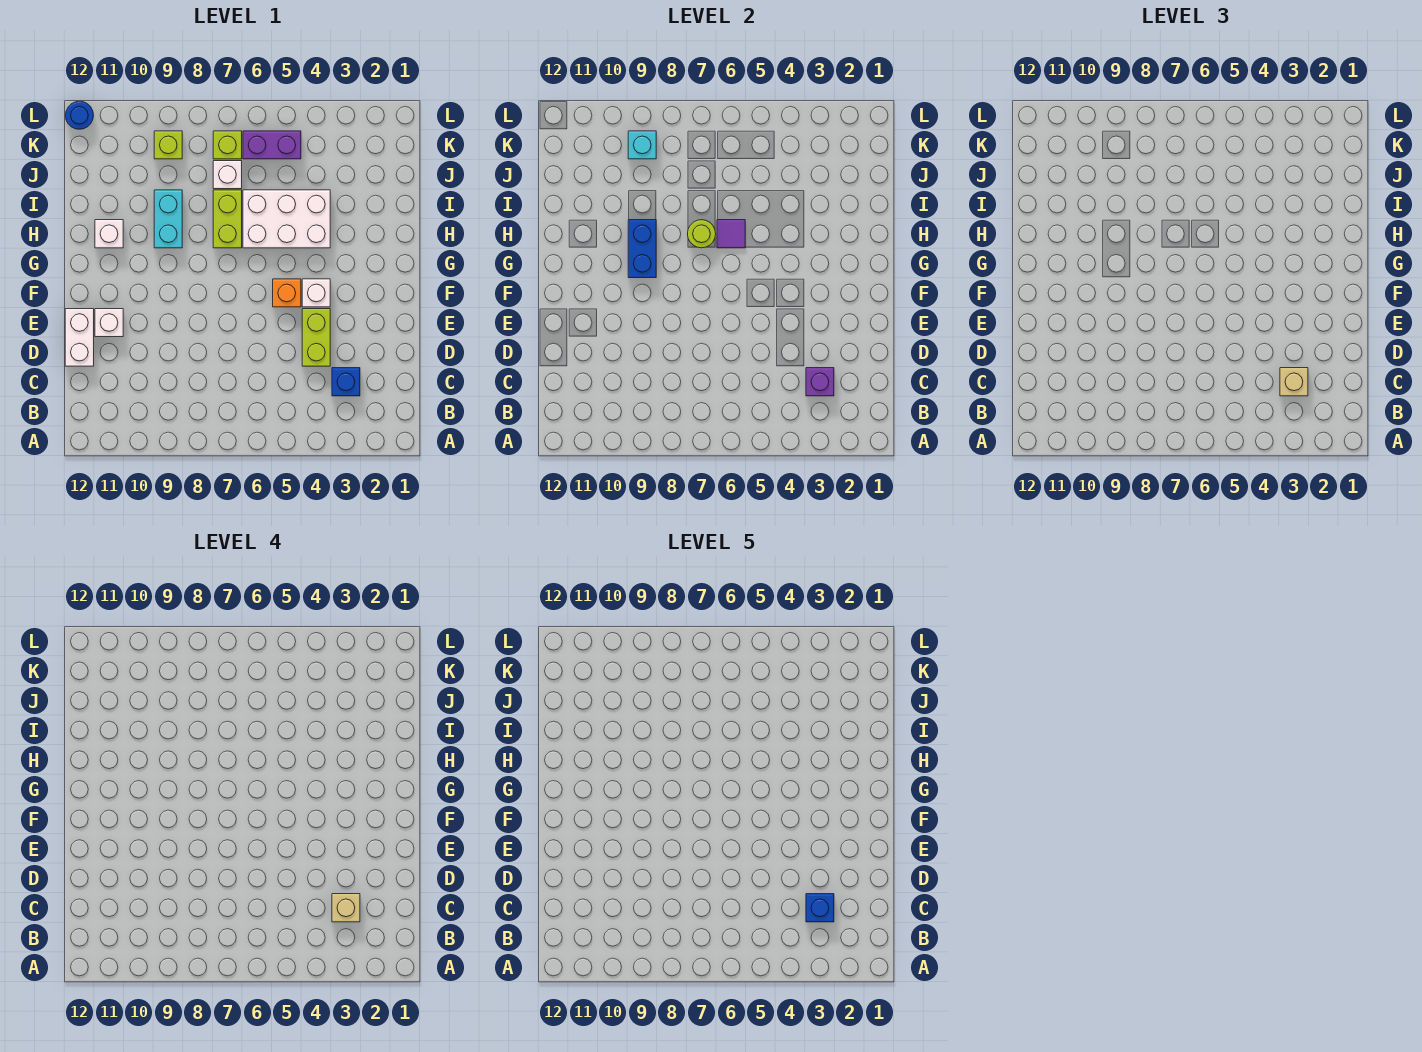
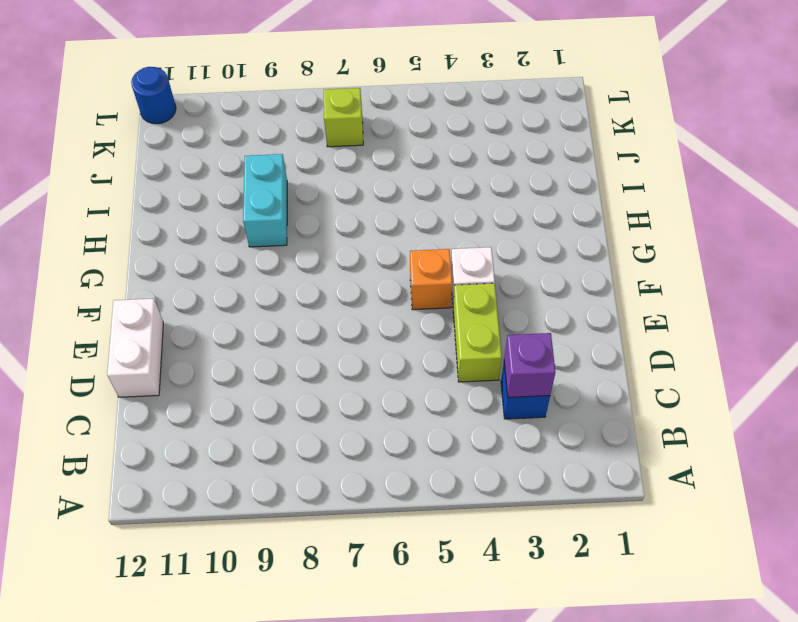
none -> white 1x1 brick [95,309,123,337]
none -> white 2x3 brick [243,190,330,248]
none -> lime 1x2 brick [213,190,242,248]

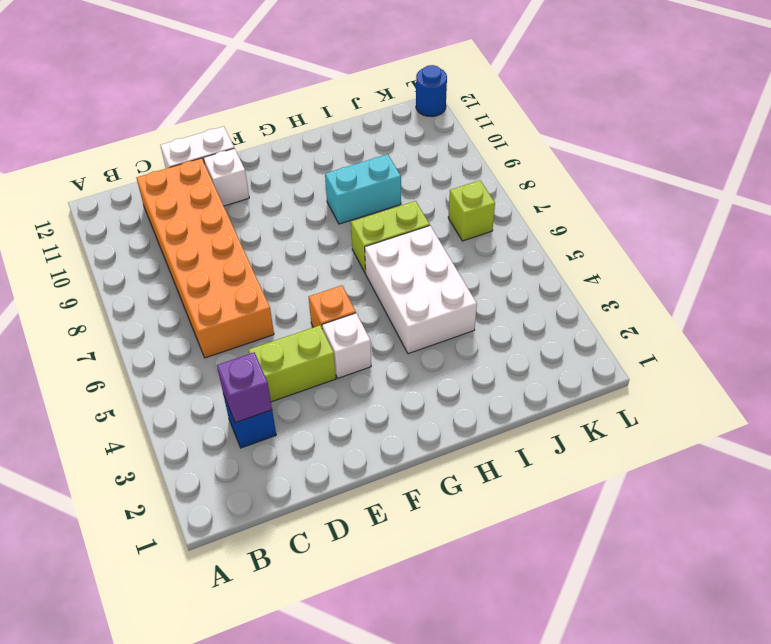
orange 2x6 brick [137,158,274,358] -> none
none -> white 1x1 brick [95,220,123,248]
none -> white 1x1 brick [213,161,242,189]
none -> purple 1x2 brick [243,131,301,159]

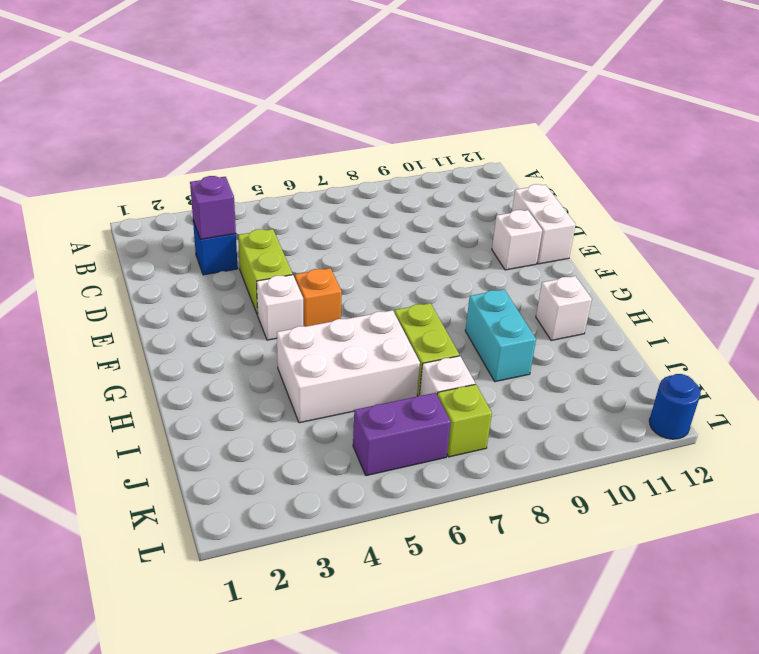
none -> lime 1x1 brick [154,131,182,159]
none -> blue 1x2 brick [628,220,656,278]
none -> purple 1x1 tile [717,220,745,248]

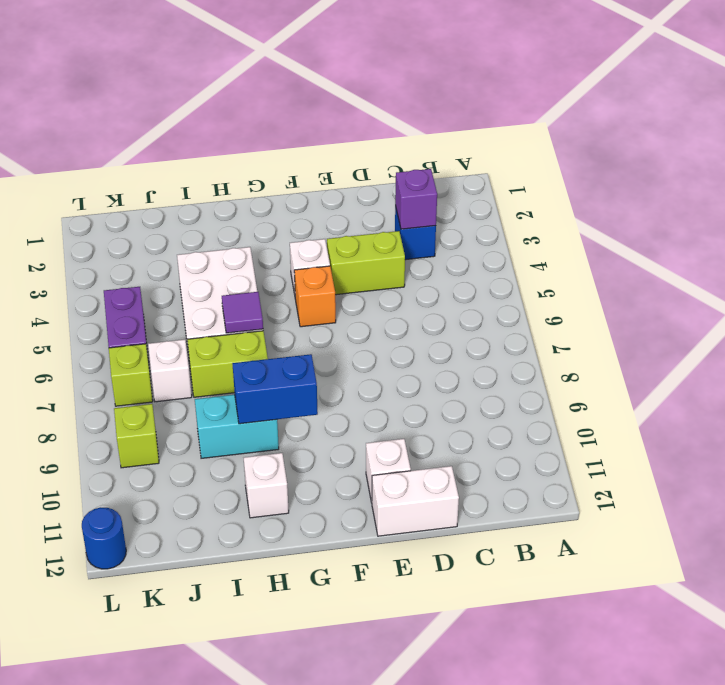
none -> lime 1x1 round brick [688,220,716,248]
none -> cyan 1x1 brick [628,131,656,159]
none -> tan 1x1 brick [1280,368,1308,396]

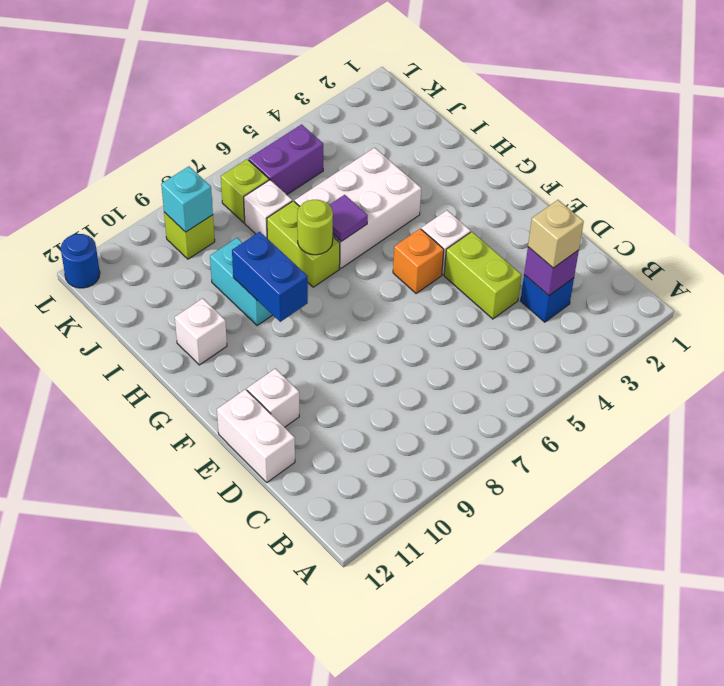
none -> tan 1x1 brick [332,894,360,922]
none -> blue 1x1 brick [806,894,834,922]

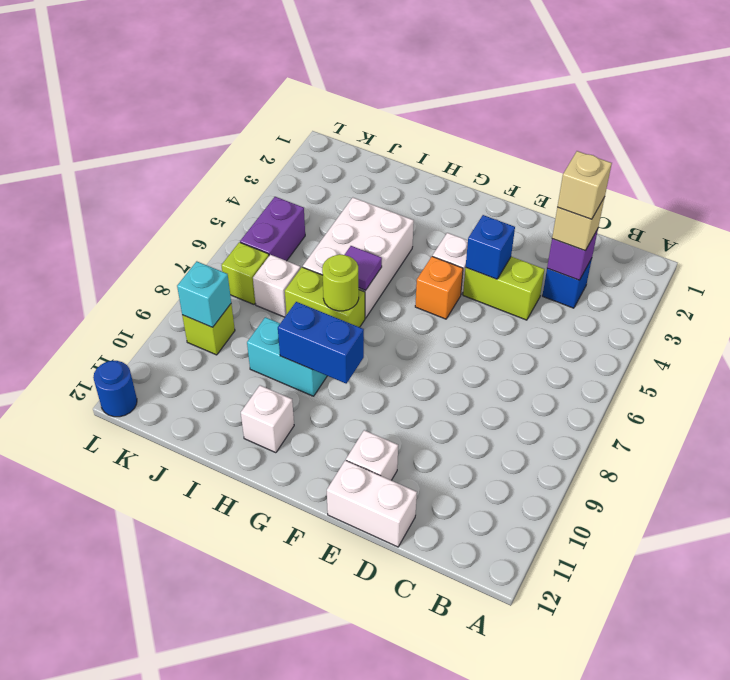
blue 1x1 brick [466,215,515,279] -> blue 1x1 brick moved to [806,894,834,922]

